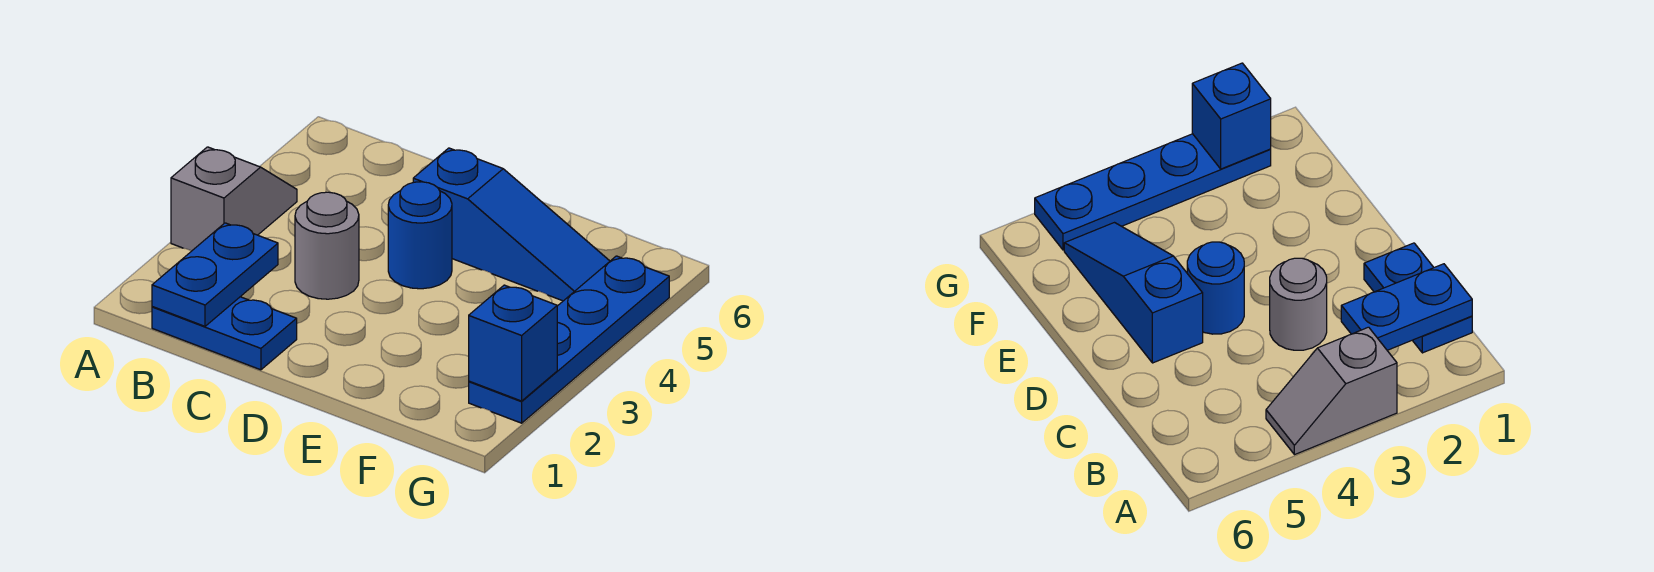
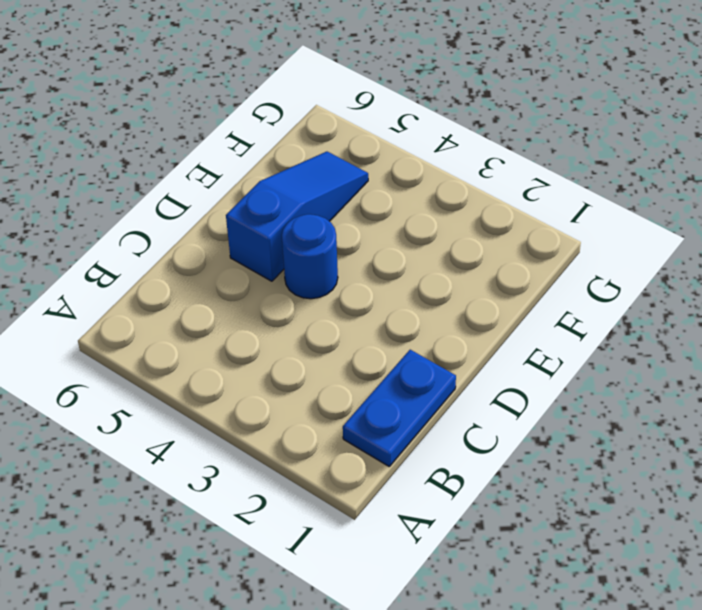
none -> grey 1x2 slope [171,147,297,251]
none -> grey 1x1 round brick [295,192,359,299]

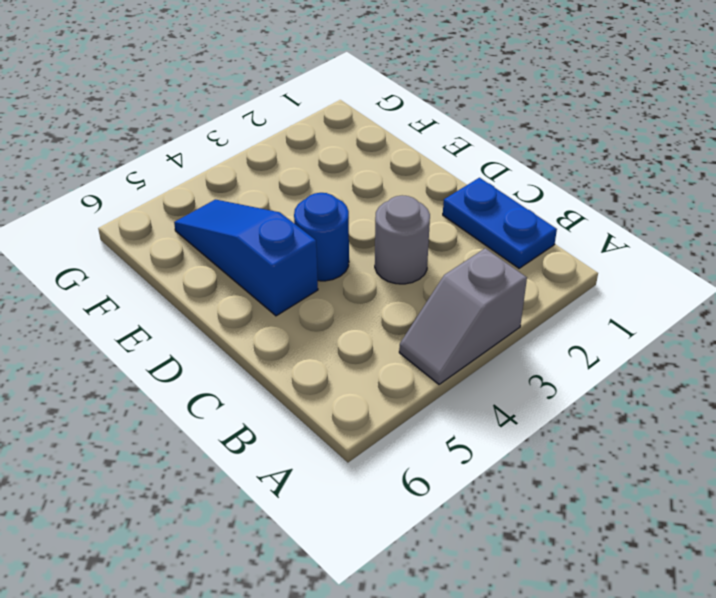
none -> blue 1x4 plate [469,256,669,423]
none -> blue 1x2 plate [152,223,278,326]

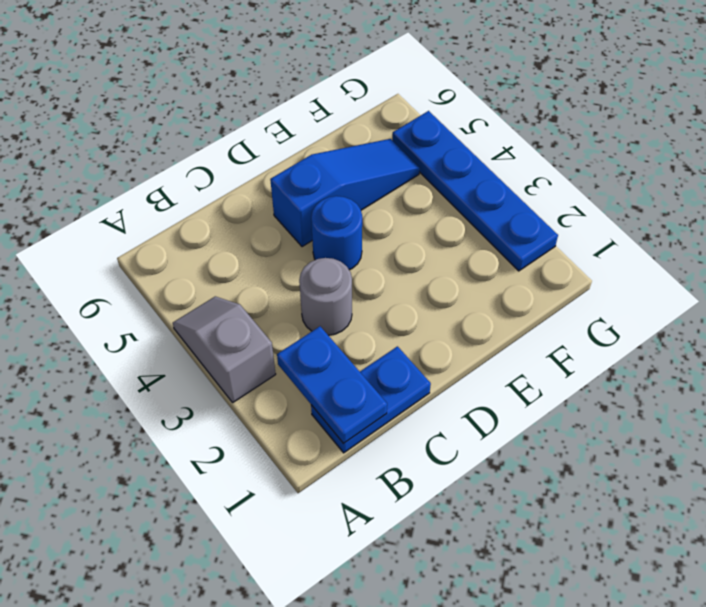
none -> blue 1x1 brick [469,285,557,401]

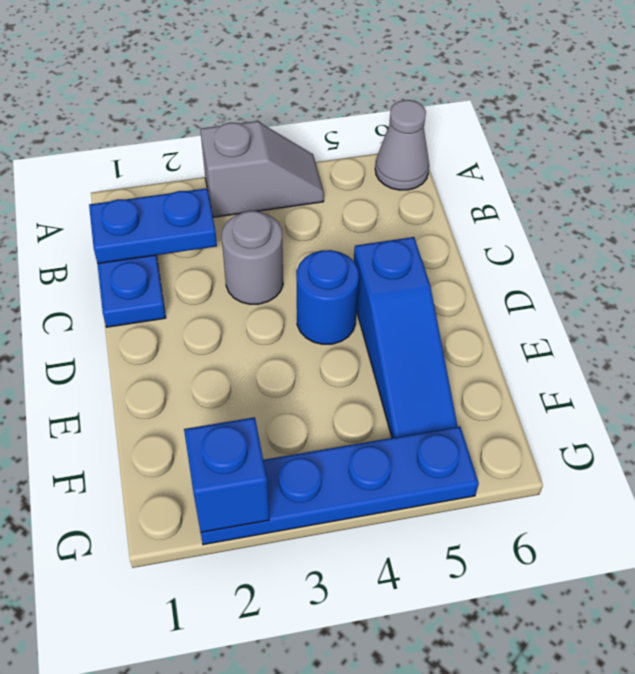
grey 1x1 cone [375,100,429,190] -> none

